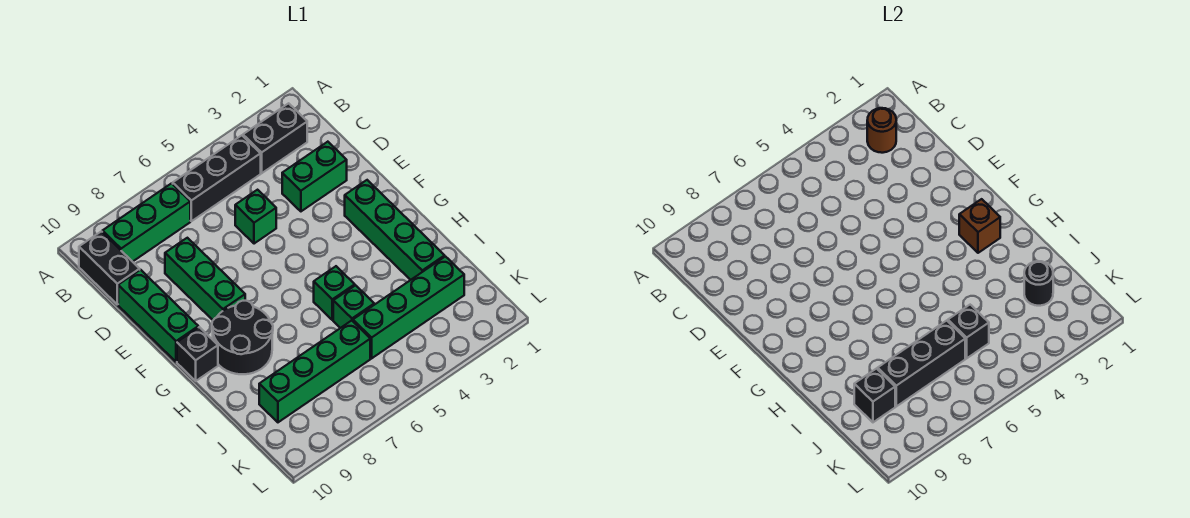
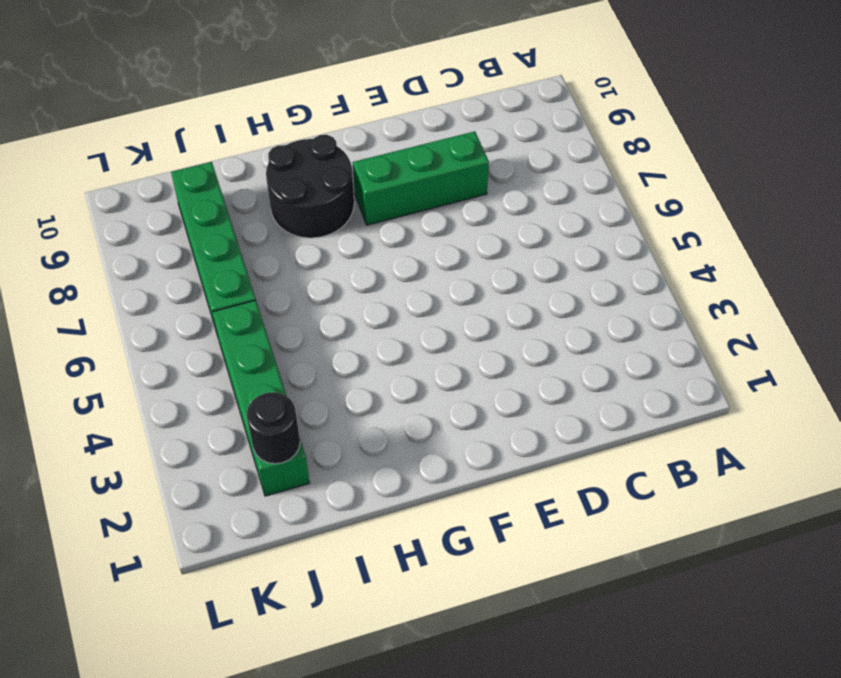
none -> black 1x2 brick [243,103,307,173]
none -> black 1x3 brick [173,135,261,221]
none -> green 1x3 brick [102,183,190,262]

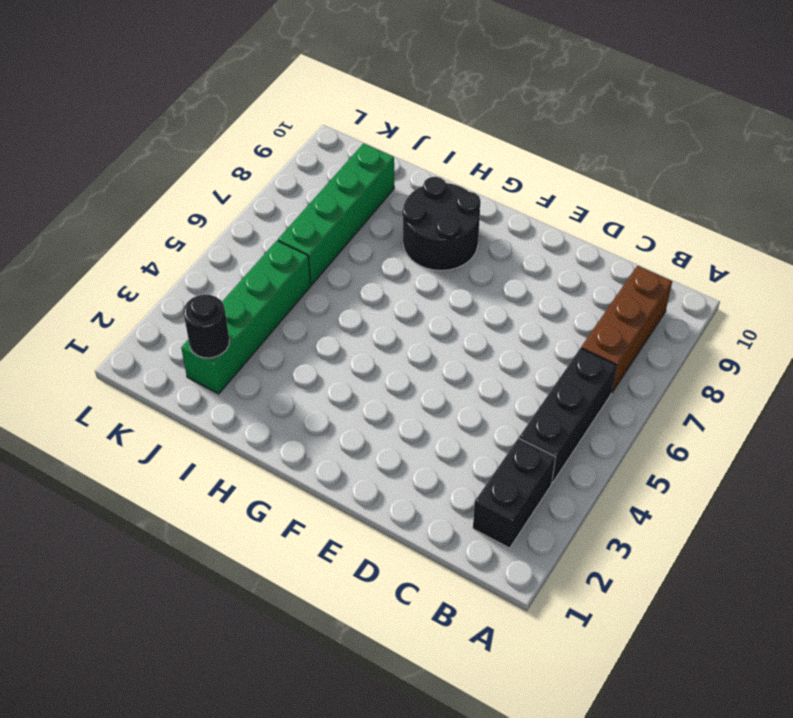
brown 1x3 brick [581,266,672,393] -> green 1x3 brick [102,183,190,262]
none -> black 1x2 brick [79,231,140,304]
none -> green 1x2 brick [282,142,347,211]
none -> green 1x1 brick [235,190,276,244]

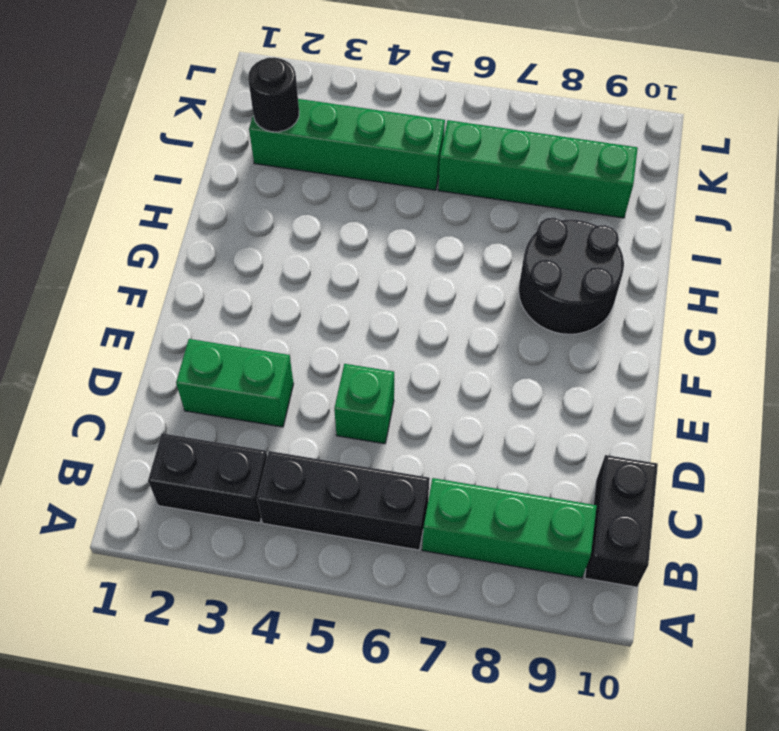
none -> green 1x3 brick [165,238,245,320]
none -> green 1x3 brick [118,270,198,362]
none -> green 1x4 brick [345,180,445,280]

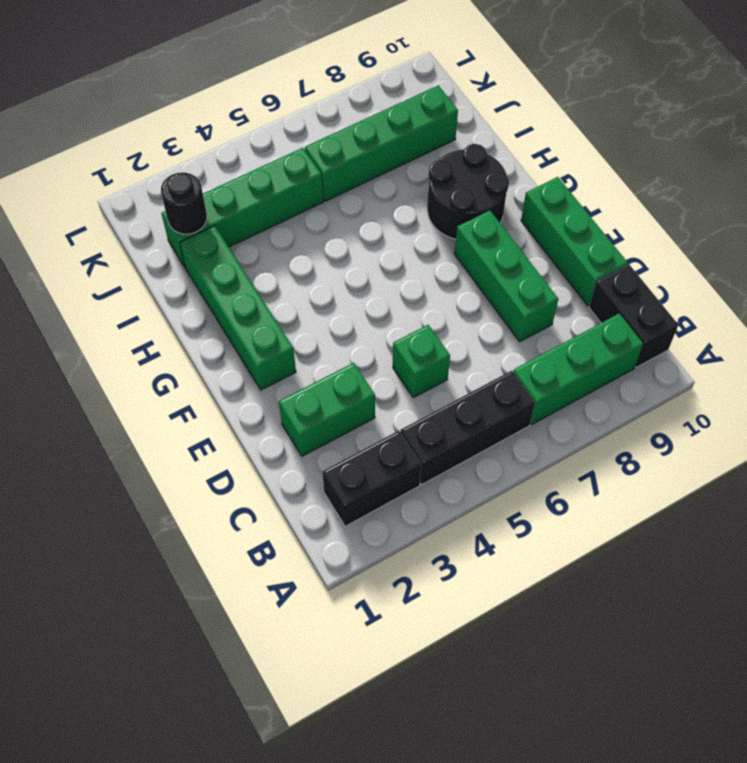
none -> black 1x1 brick [177,327,218,381]
none -> green 1x1 brick [314,266,355,320]
none -> green 1x1 brick [333,285,374,328]

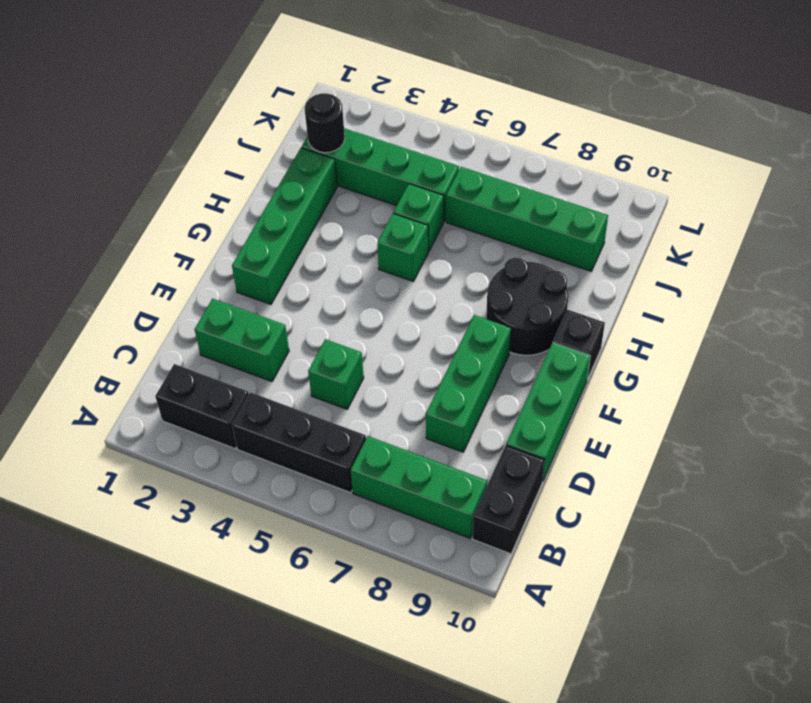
none -> brown 1x1 round brick [867,108,896,153]
none -> brown 1x1 brick [959,199,1000,253]
none -> black 1x1 brick [948,305,989,358]

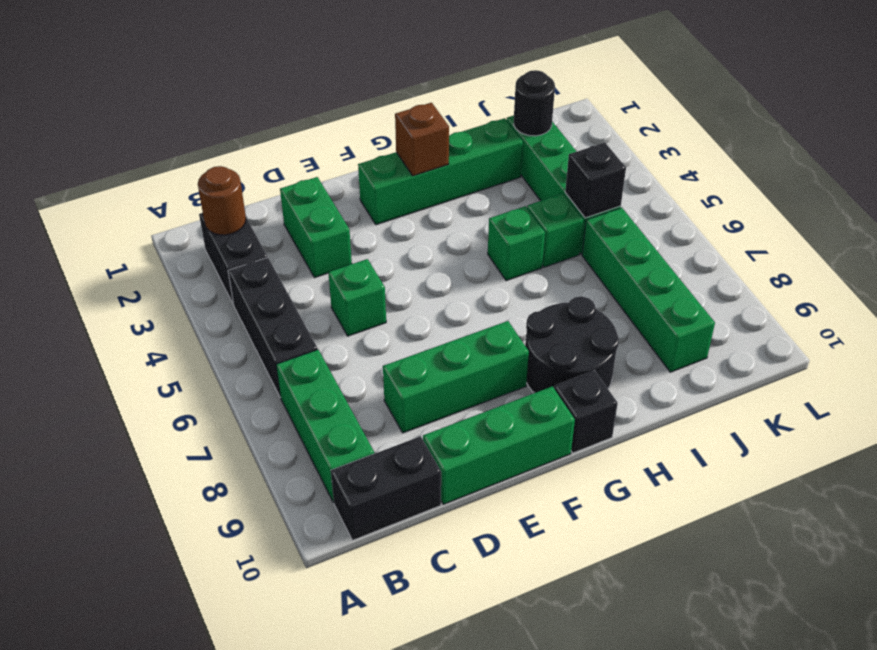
none -> black 1x3 brick [878,321,965,406]
none -> black 1x1 brick [854,369,895,422]

